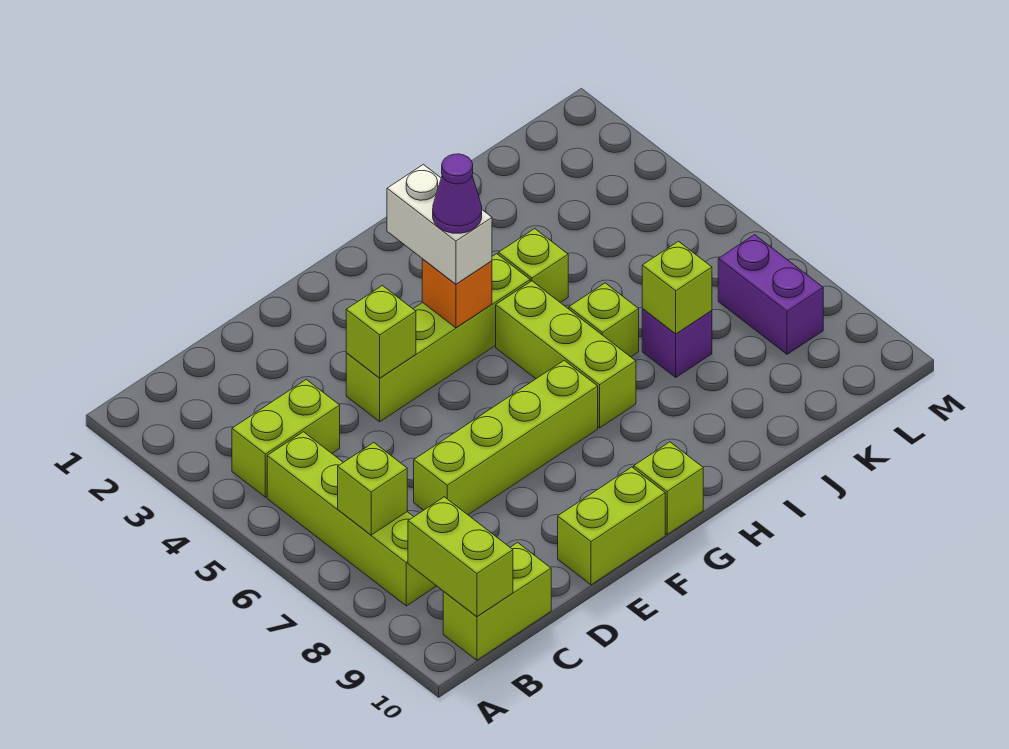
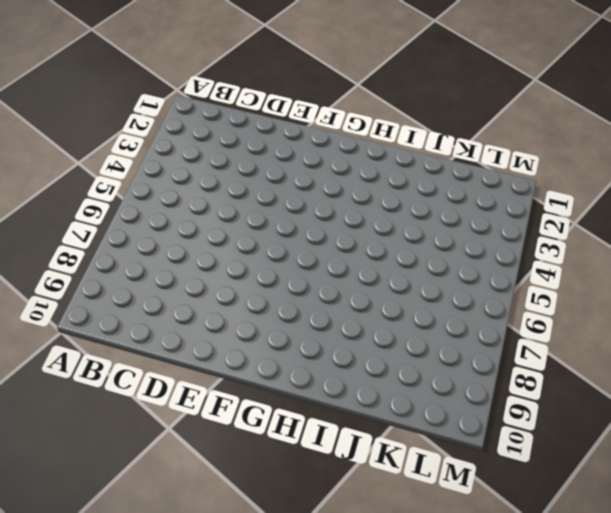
none -> lime 1x2 brick [232,379,340,497]
none -> lime 1x4 brick [267,432,436,606]
none -> lime 1x2 brick [443,542,551,660]

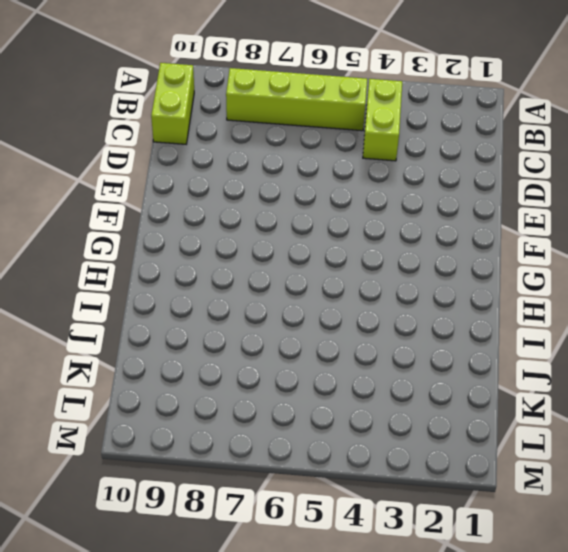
none -> lime 1x4 brick [414,360,598,515]
none -> lime 1x4 brick [346,254,530,422]
none -> lime 1x2 brick [558,467,665,585]

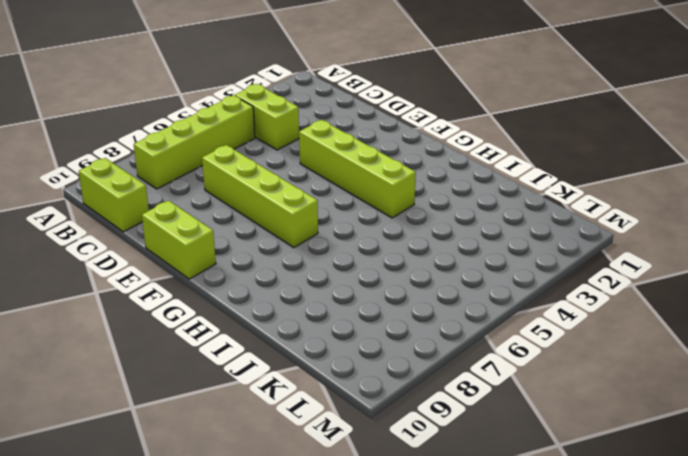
none -> lime 1x1 brick [634,442,703,534]
none -> lime 1x3 brick [496,281,636,428]
none -> lime 1x1 brick [498,229,568,303]

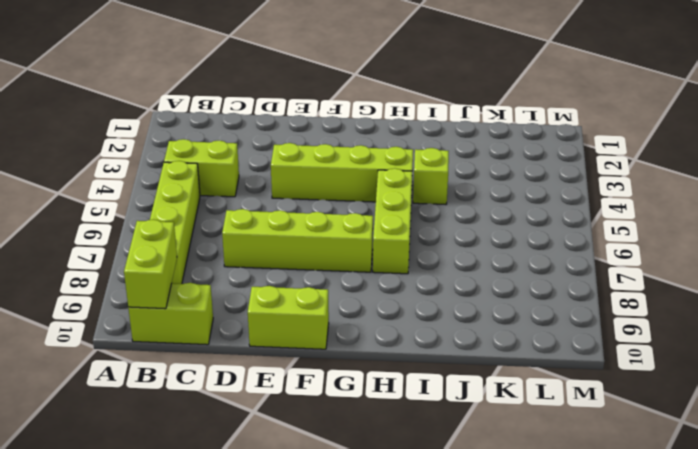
none -> lime 1x1 brick [634,442,703,534]
none -> lime 1x1 brick [569,283,639,357]
none -> purple 1x1 brick [642,309,712,377]

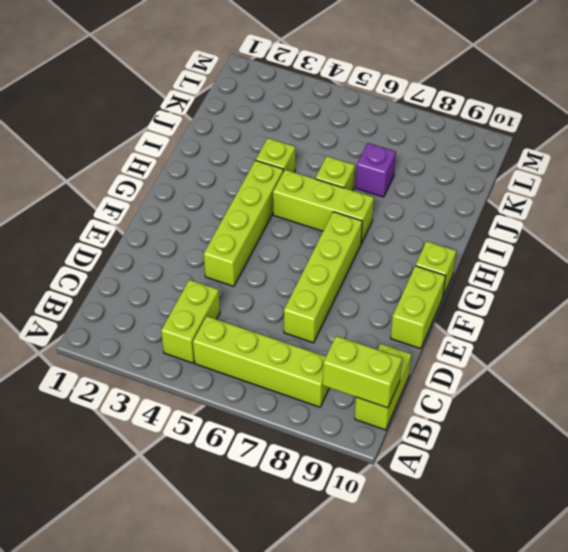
none -> purple 1x2 brick [718,235,823,354]
none -> lime 1x1 brick [338,443,407,535]
none -> lime 1x1 brick [346,286,416,378]

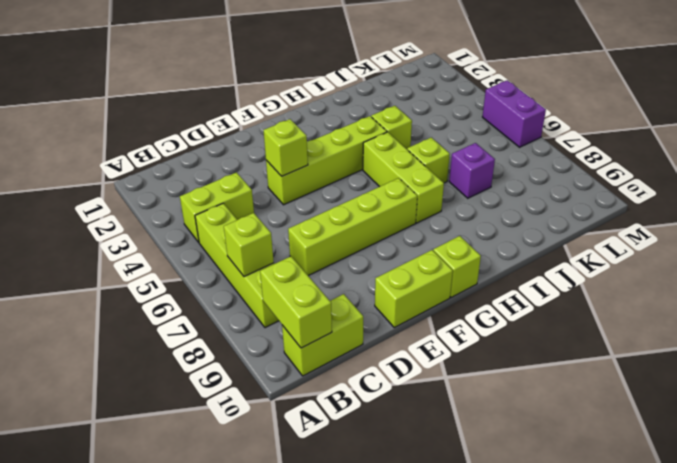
purple 1x2 brick [483,80,546,147] -> purple 1x2 brick moved to [718,235,823,354]
none -> orange 1x1 brick [422,259,492,328]
none -> lime 1x1 brick [642,241,712,334]
none -> white 1x2 brick [387,164,492,284]

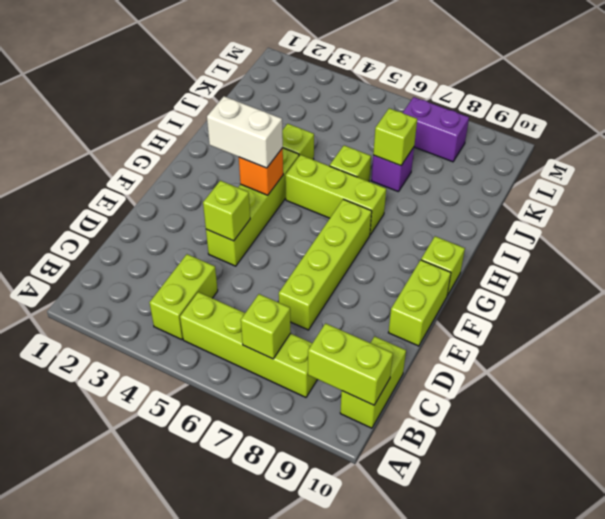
none -> purple 1x1 cone [433,154,482,233]

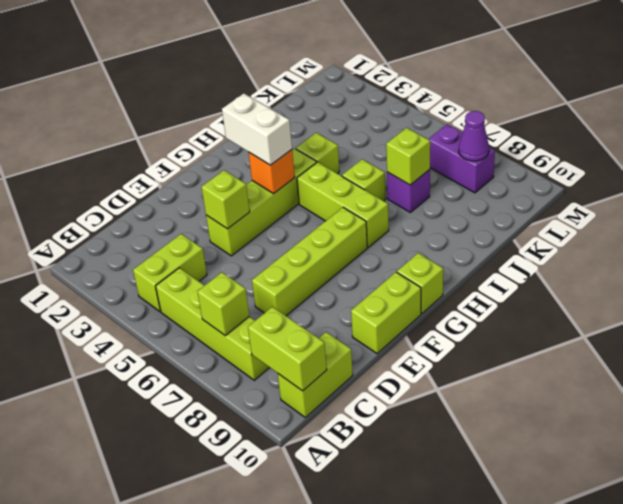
purple 1x1 cone [459,111,489,161] -> purple 1x1 cone moved to [433,154,482,233]

